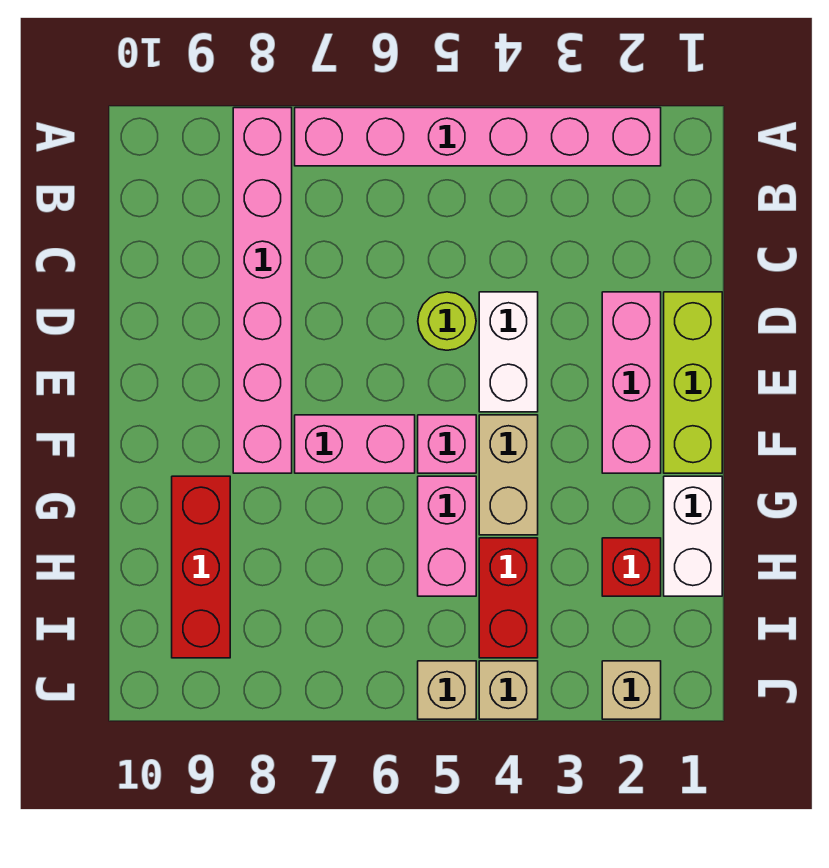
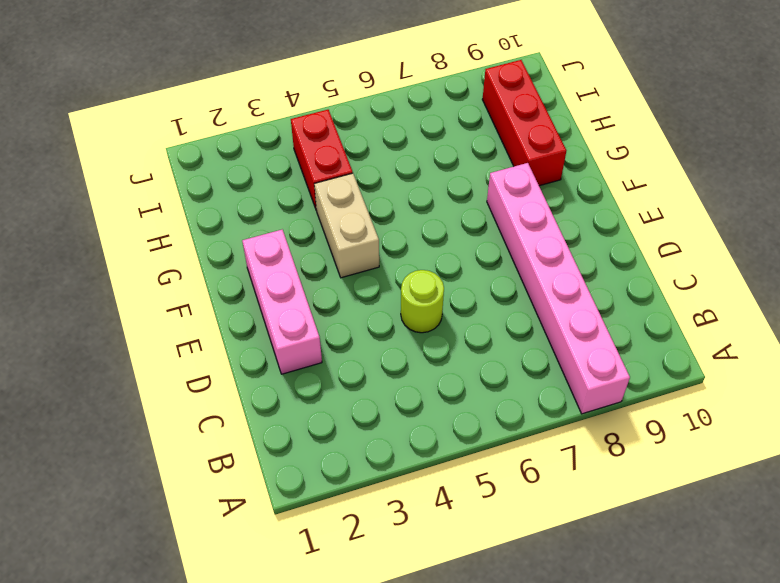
none -> pink 1x6 brick [295,108,661,166]
none -> lime 1x3 brick [664,292,722,473]
none -> white 1x2 brick [479,292,538,412]

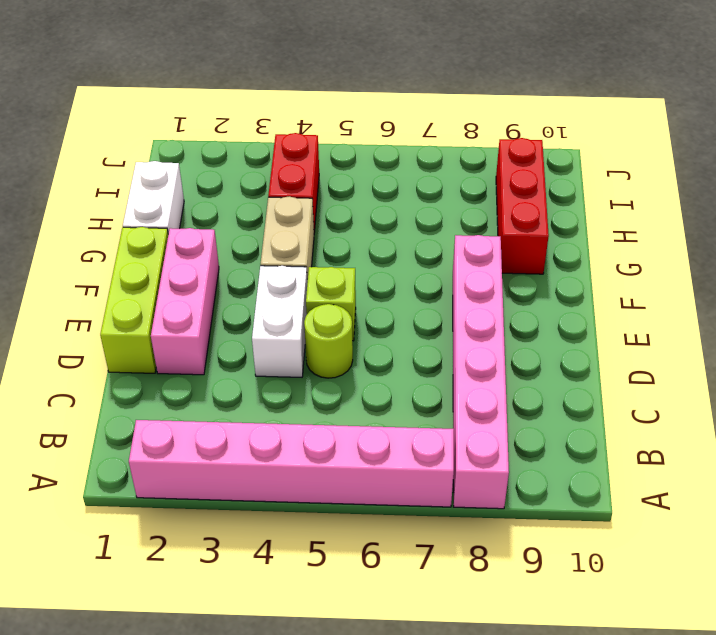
lime 1x1 brick [306,267,356,341] -> none
none -> pink 1x1 brick [418,415,476,473]
none -> pink 1x2 brick [295,415,415,473]
none -> pink 1x2 brick [418,476,476,596]

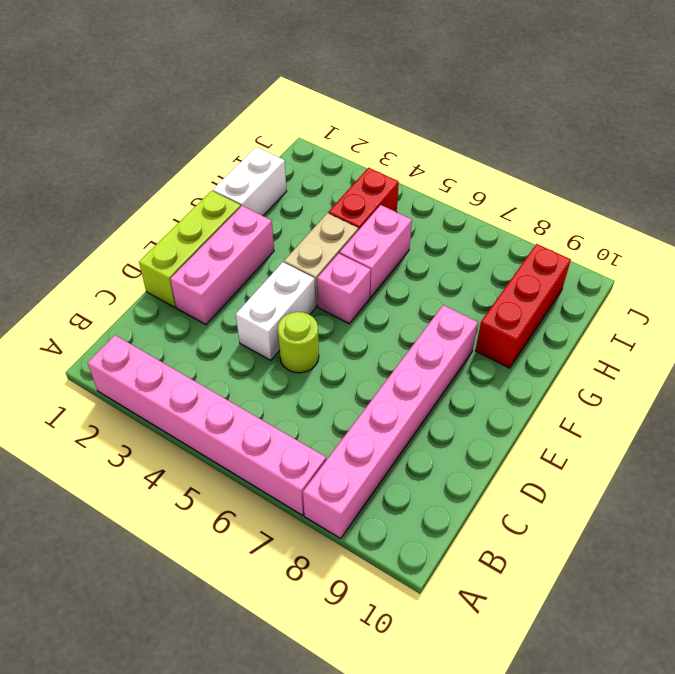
none -> pink 1x2 brick [295,415,415,473]
none -> red 1x1 brick [602,538,661,596]
none -> tan 1x1 brick [602,661,661,719]

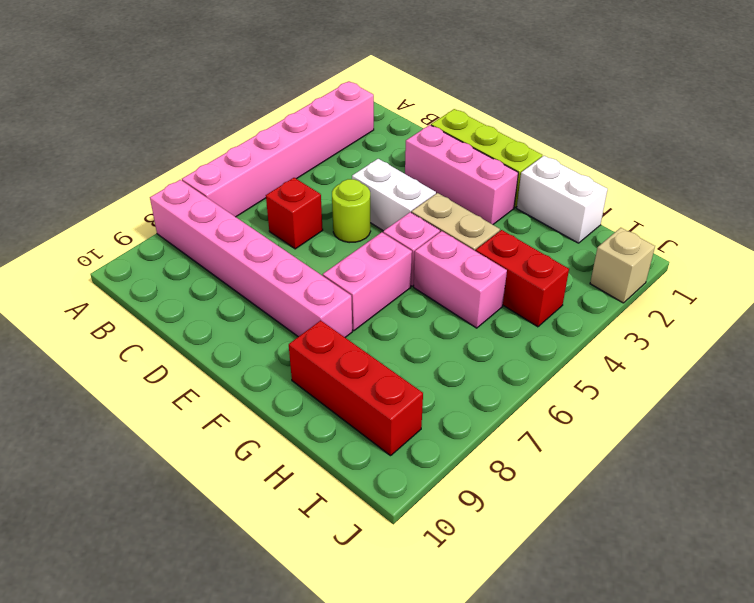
red 1x1 brick [266,178,323,249] -> red 1x1 brick moved to [602,538,661,596]
none -> tan 1x1 brick [479,661,538,719]
none -> tan 1x1 brick [418,661,476,719]

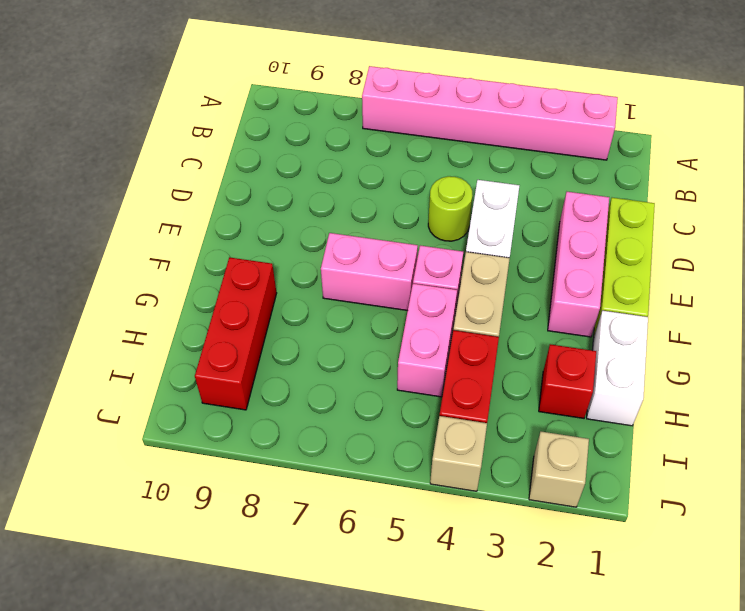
none -> pink 1x6 brick [233,108,292,473]
none -> tan 1x1 brick [418,661,476,719]

